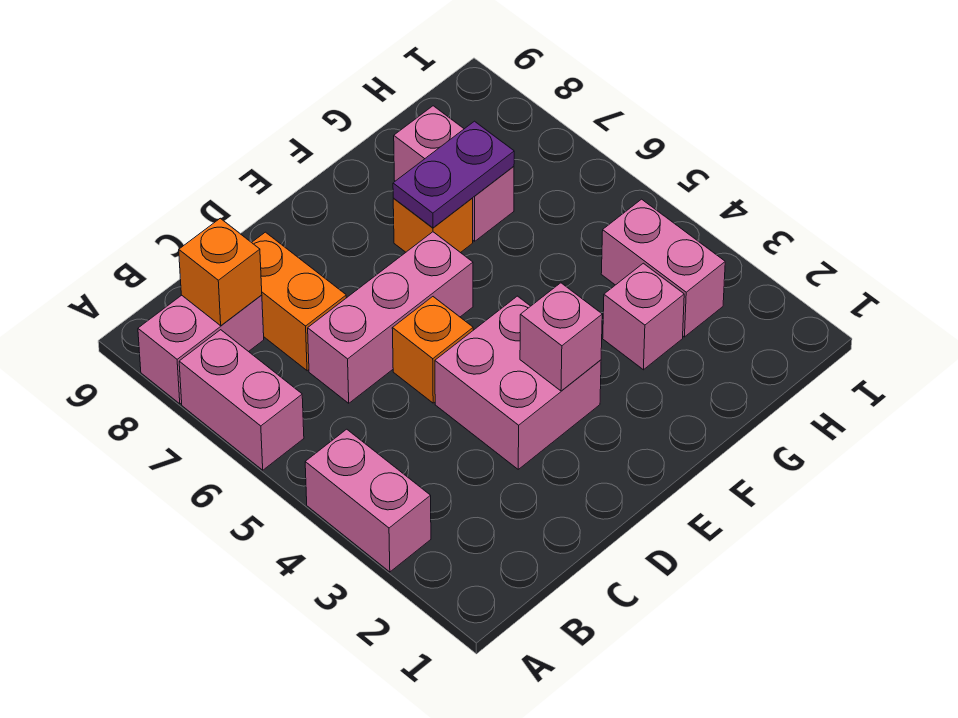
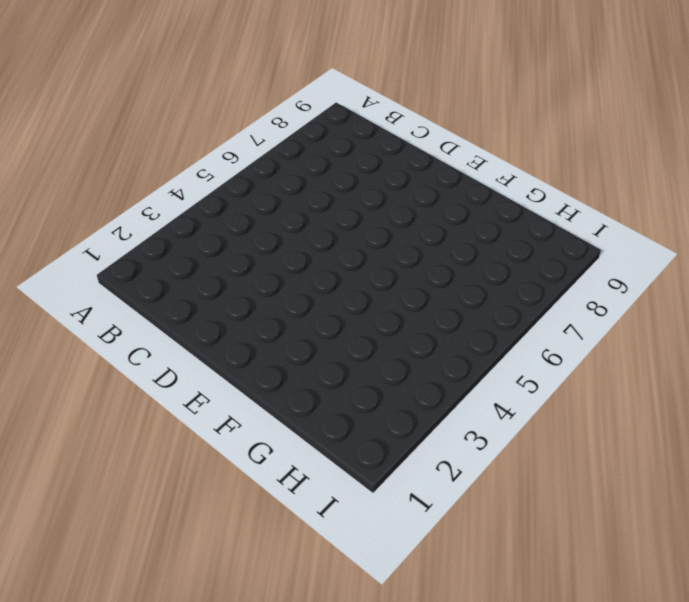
none -> pink 1x2 brick [305,429,431,572]
none -> pink 1x2 brick [179,330,304,470]
none -> pink 1x2 brick [138,295,264,404]

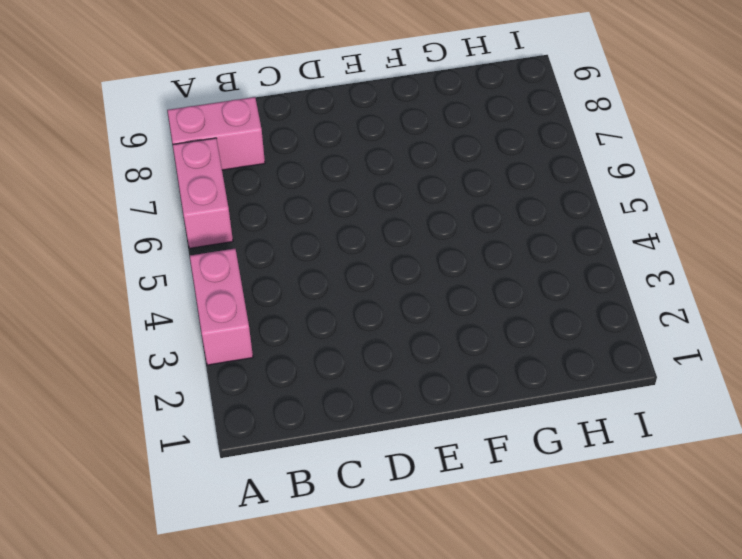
none -> pink 1x3 brick [308,232,473,403]
none -> orange 1x2 brick [252,232,346,371]
none -> pink 2x2 brick [435,296,601,469]

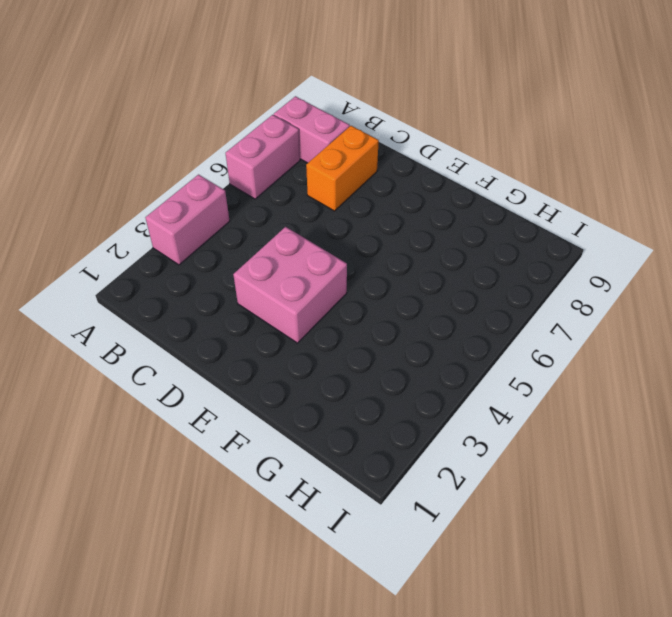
none -> pink 1x3 brick [308,232,473,403]
none -> orange 1x1 brick [392,297,473,403]
none -> orange 1x1 brick [393,198,473,253]

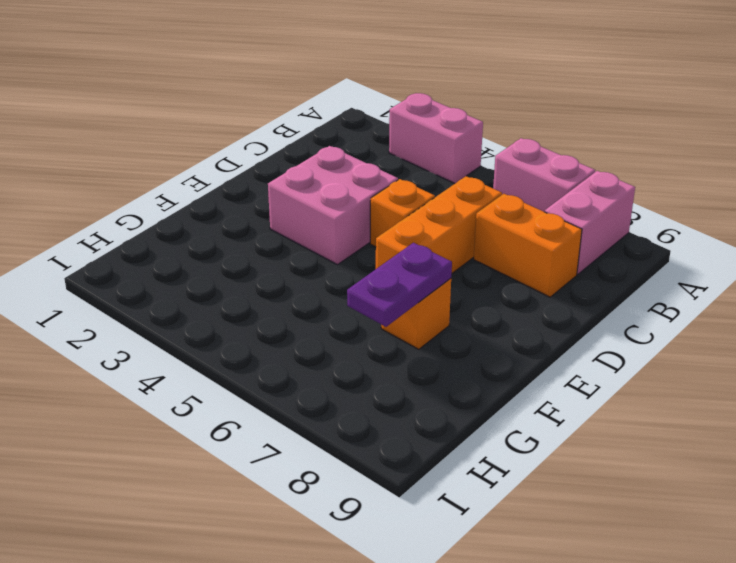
orange 1x3 brick [376,176,502,273] -> pink 1x3 brick [308,232,473,403]
none -> pink 1x1 brick [603,263,684,370]
none -> pink 1x2 brick [394,106,514,241]
none -> pink 1x2 brick [601,199,725,337]

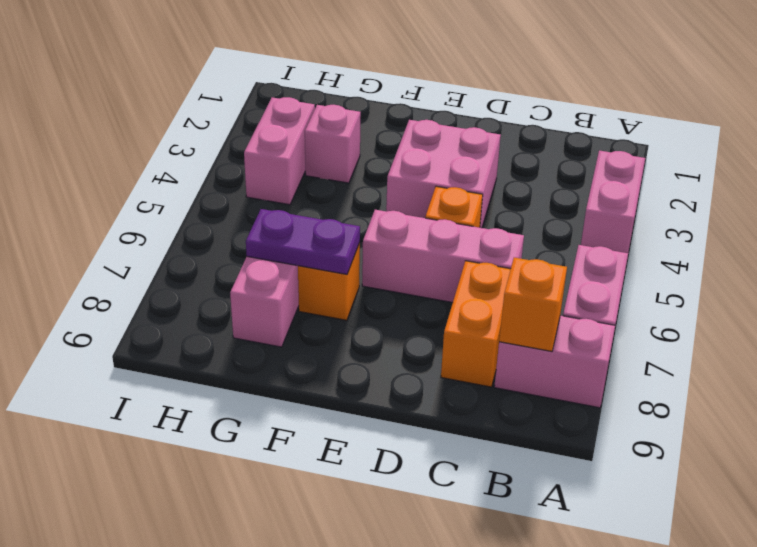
none -> pink 1x1 brick [520,283,602,391]

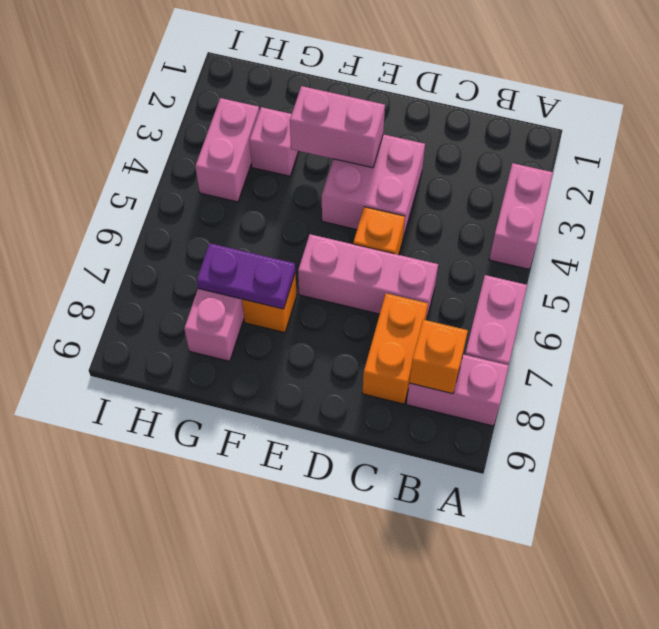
pink 1x2 brick [290,86,385,168] -> pink 1x1 brick [520,283,602,391]

